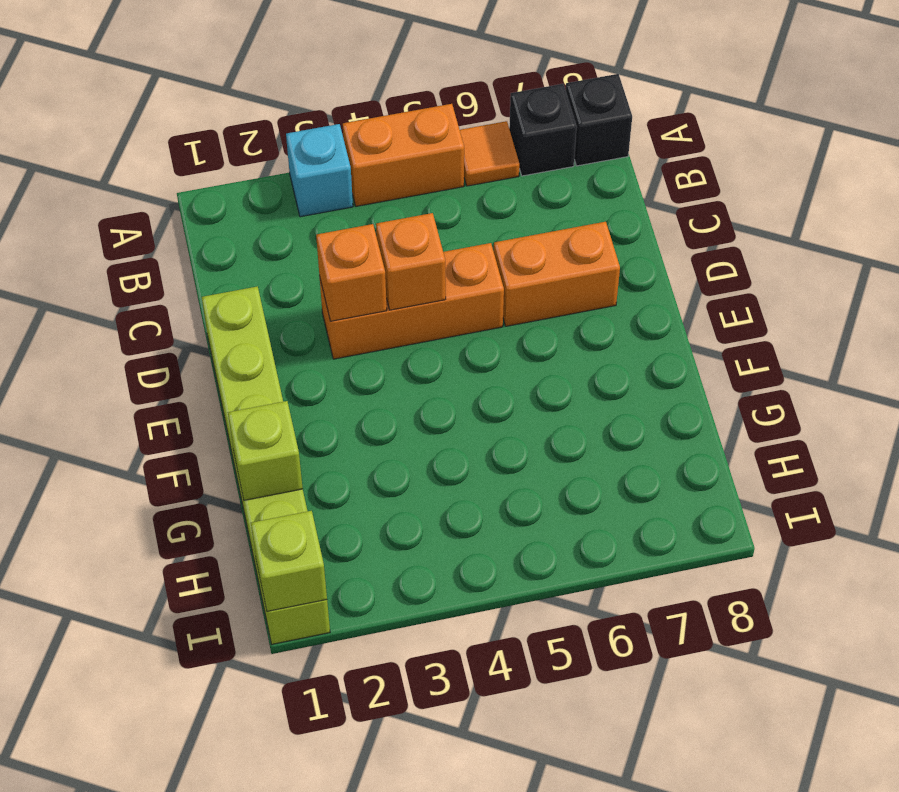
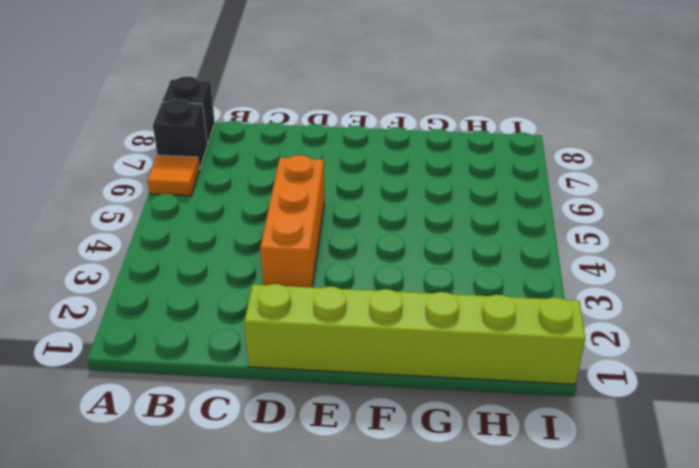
none -> cyan 1x1 brick [286,124,353,217]
none -> orange 1x2 brick [343,104,464,206]
none -> orange 1x2 brick [494,222,620,326]

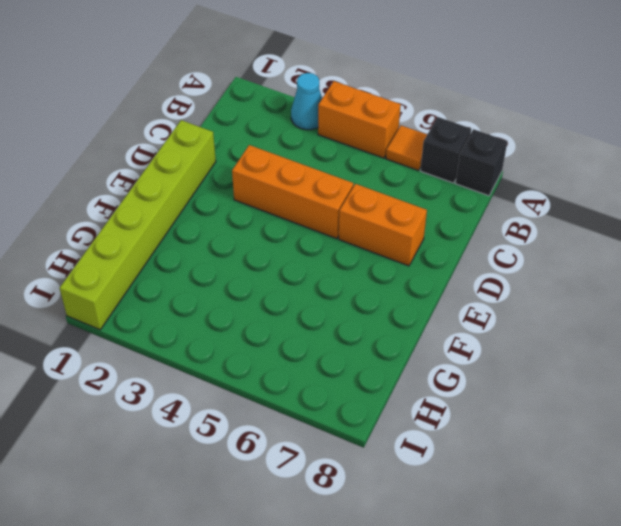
cyan 1x1 cone [291,73,322,130] -> cyan 1x1 brick [286,124,353,217]
none -> orange 1x1 brick [316,224,387,321]
none -> orange 1x1 brick [376,213,446,310]
none -> lime 1x1 brick [228,401,303,500]

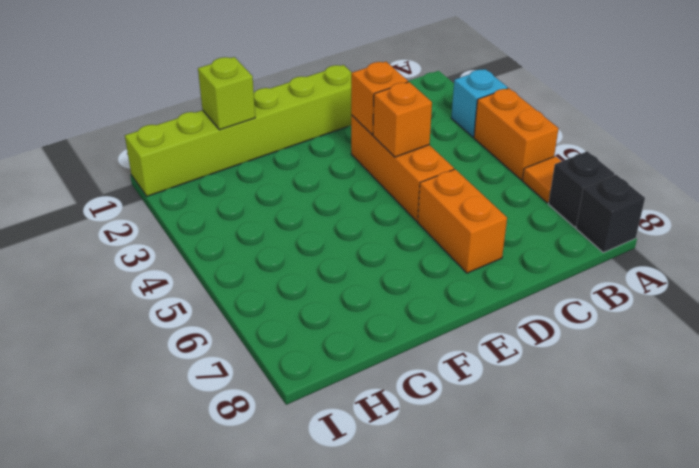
none -> lime 1x1 brick [251,511,327,611]

